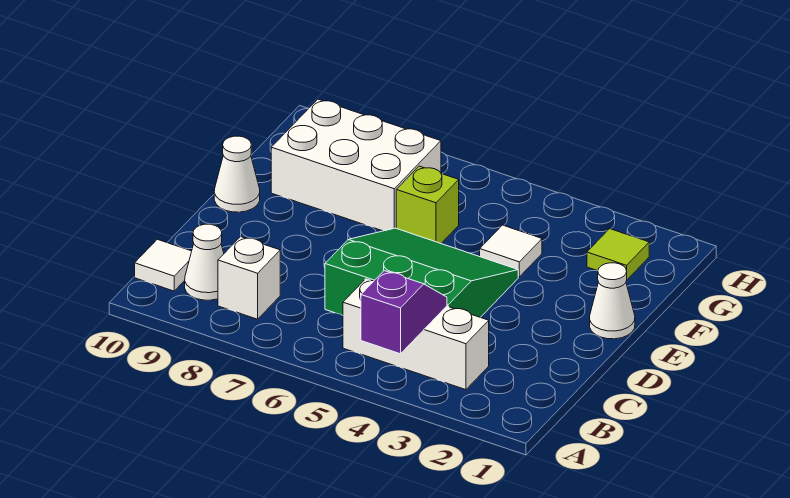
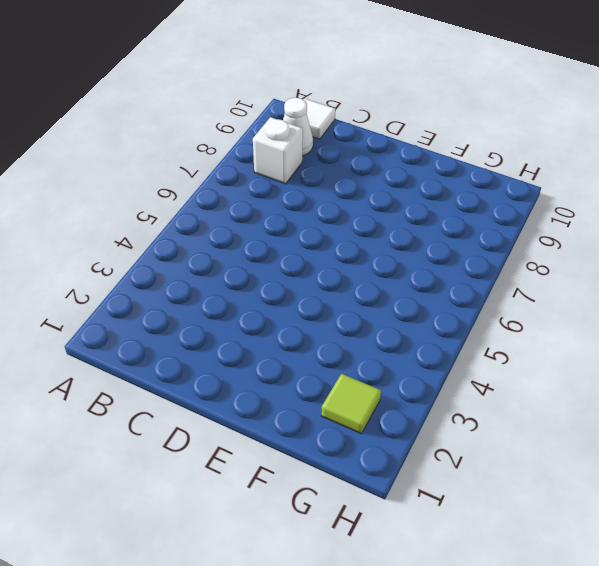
none -> white 1x3 brick [343,279,489,390]
none -> green 3x3 slope [325,228,518,317]
none -> white 1x1 cone [590,263,635,339]

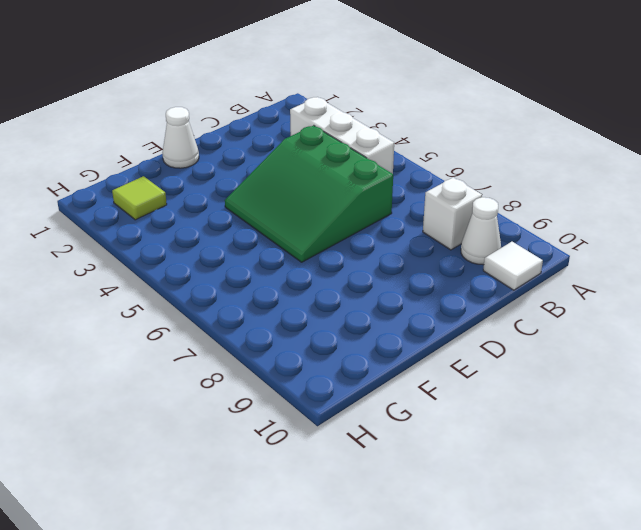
none -> white 1x1 cone [214,136,260,212]
none -> white 1x1 tile [480,225,542,277]
none -> lime 1x1 brick [396,166,459,243]

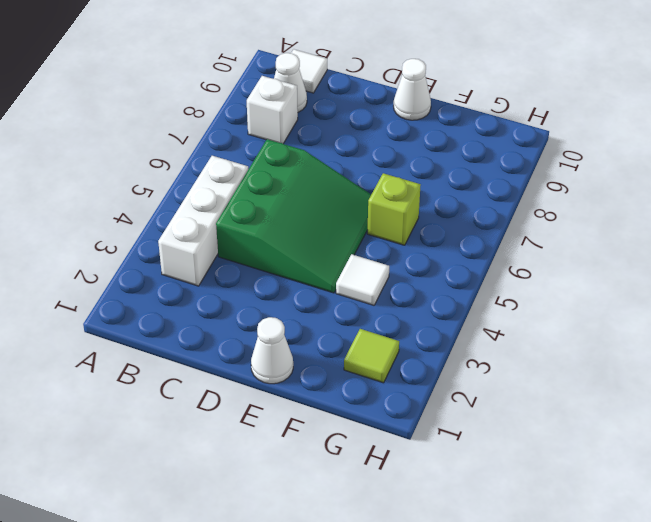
none -> white 2x3 brick [271,99,441,231]
none -> purple 1x2 slope [361,271,447,354]

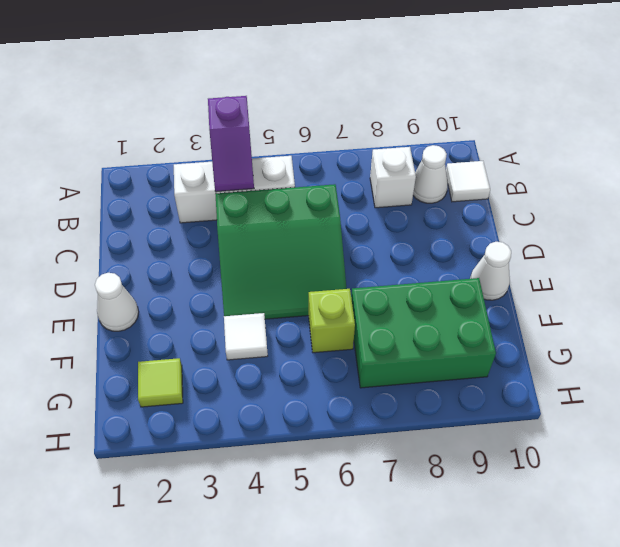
green 2x3 brick [351,278,496,388] -> white 2x3 brick [271,99,441,231]

